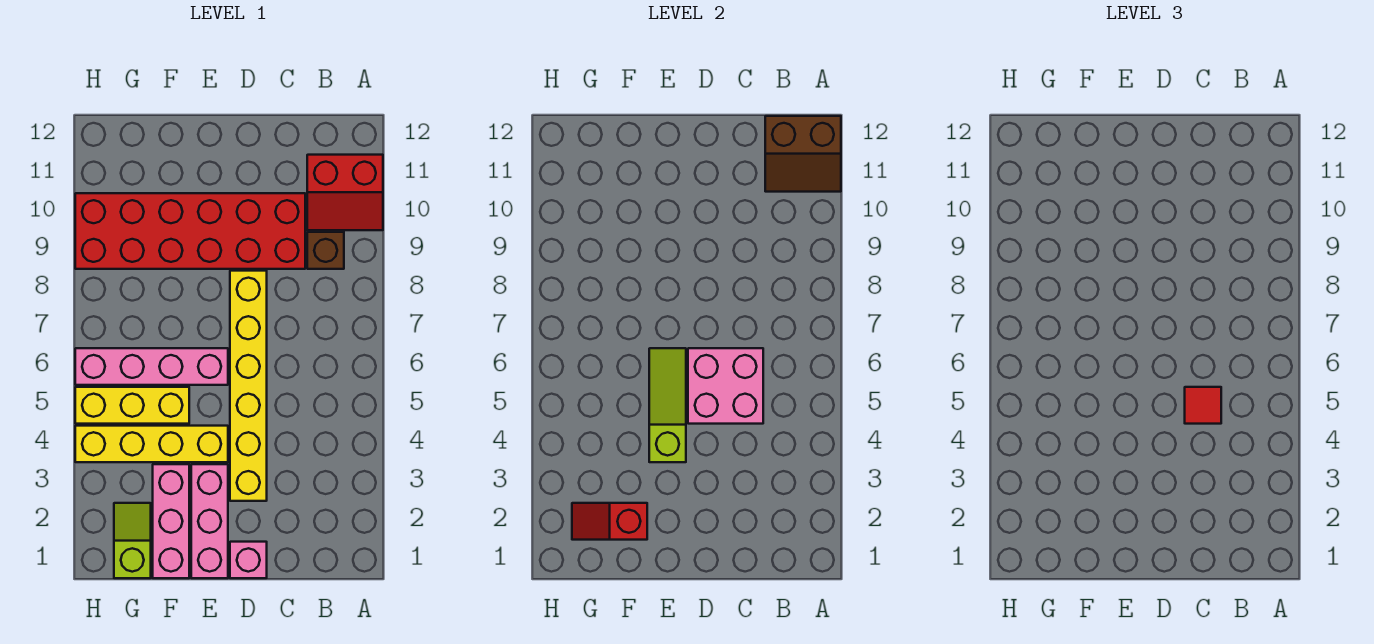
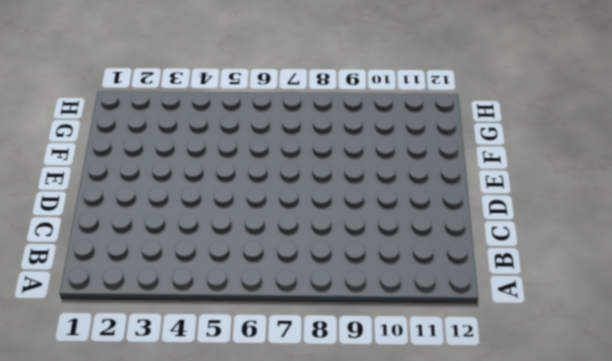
none -> red 2x2 slope [307,155,383,230]
none -> brown 1x1 brick [307,232,344,269]
none -> red 2x6 brick [75,193,305,269]

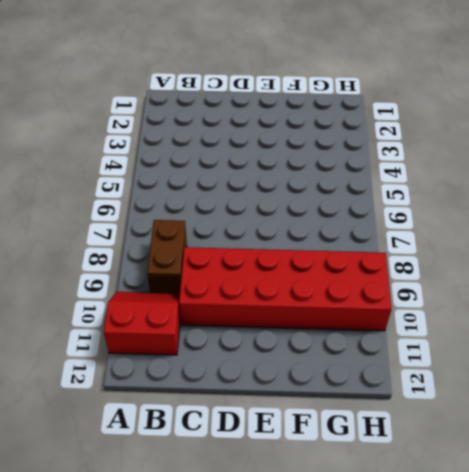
brown 1x2 brick [147,220,187,293] -> brown 1x1 brick [307,232,344,269]
none -> pink 1x1 brick [230,542,267,578]
none -> yellow 1x6 brick [230,271,267,501]
none -> pink 1x3 brick [191,464,228,578]

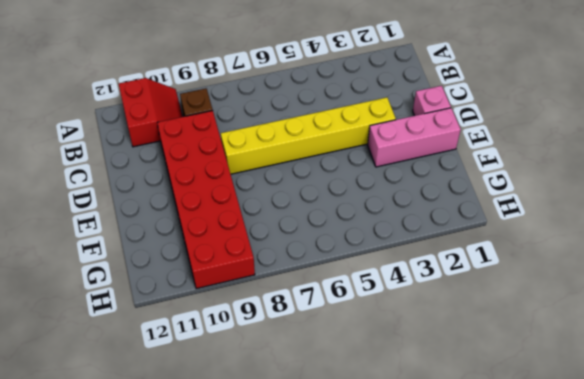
none -> yellow 1x4 brick [75,426,228,462]
none -> pink 1x4 brick [75,348,228,385]
none -> pink 1x3 brick [153,464,189,578]

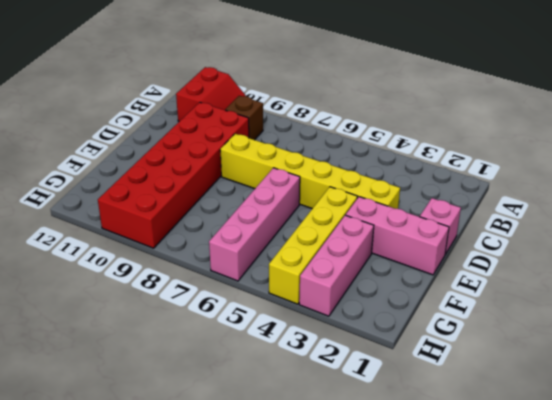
pink 1x3 brick [299,215,374,316] -> pink 1x3 brick turned to [153,464,189,578]
none -> yellow 1x3 brick [75,387,189,424]
none -> lime 1x2 slope [114,503,151,578]
none -> brown 2x2 slope [765,116,841,192]

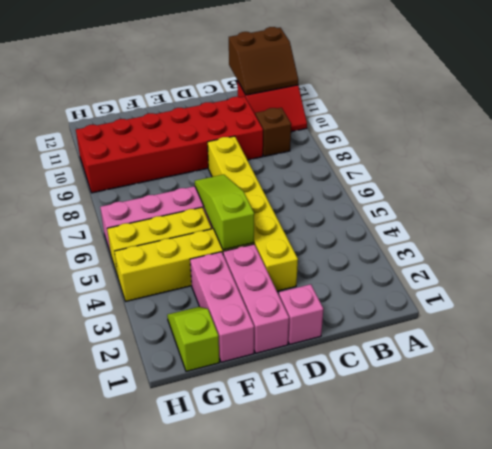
none -> pink 2x2 brick [688,348,763,424]
none -> red 1x2 slope [572,503,647,540]
none -> red 1x1 tile [1185,387,1221,424]

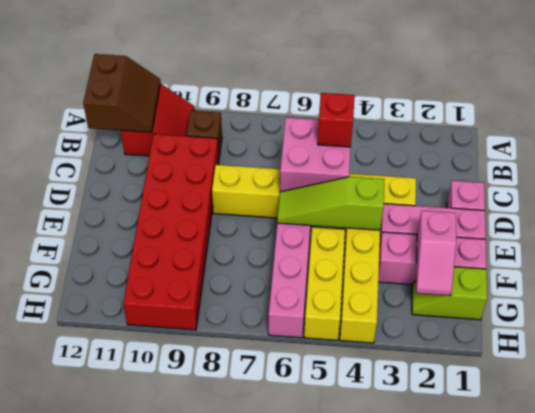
red 1x1 brick [318,93,355,147] -> red 1x1 tile [1185,387,1221,424]
pink 1x2 slope [416,211,456,295] -> red 1x2 slope [572,503,647,540]

